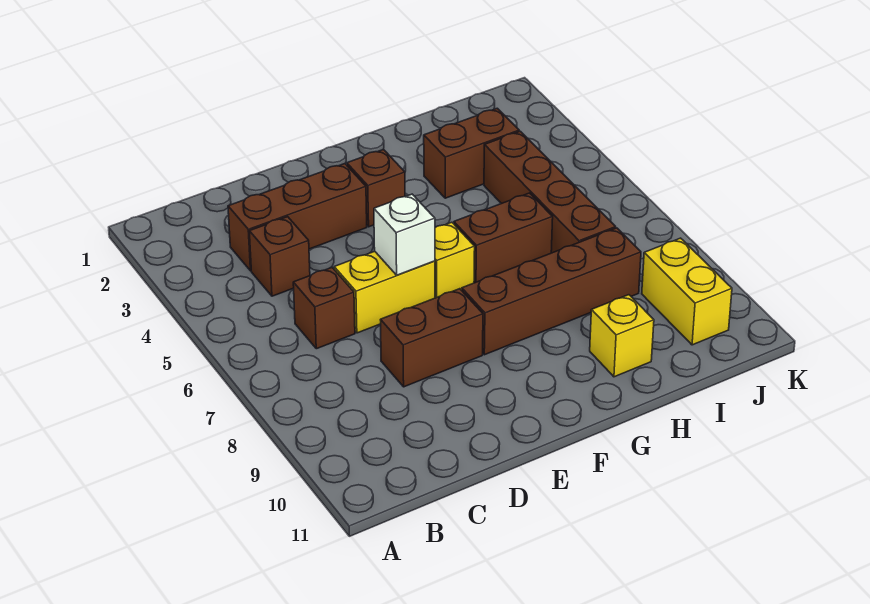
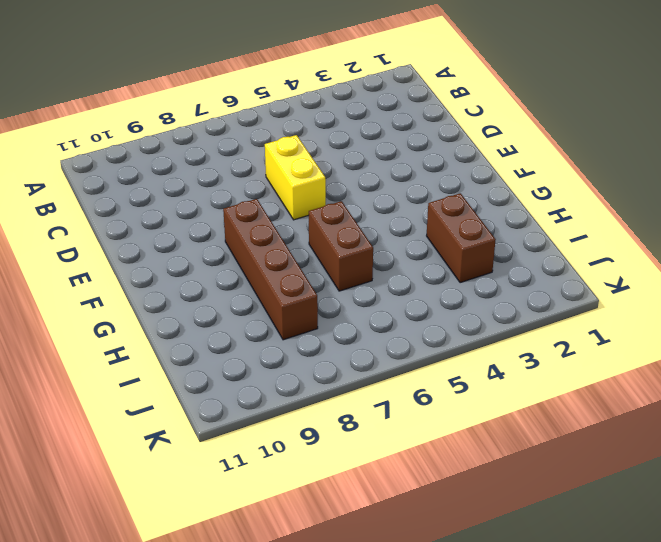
none -> brown 1x3 brick [228,164,367,271]
none -> brown 1x1 brick [249,217,310,296]
none -> brown 1x1 brick [293,268,355,349]

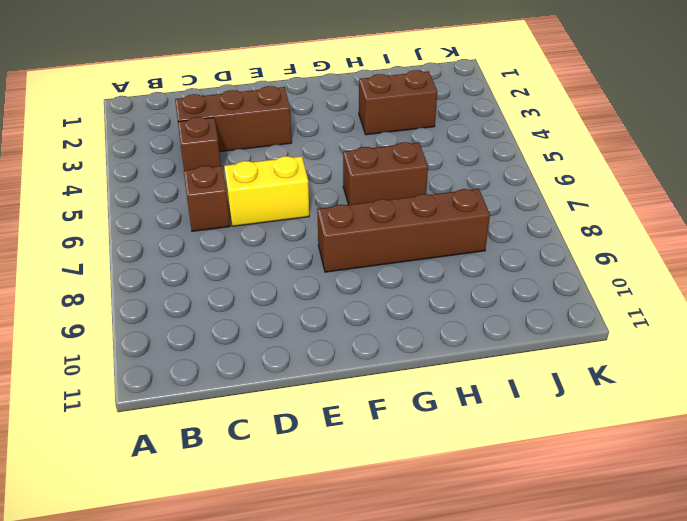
none -> brown 1x2 brick [381,289,483,387]
none -> brown 1x1 brick [347,149,405,227]
none -> yellow 1x1 brick [435,222,475,298]

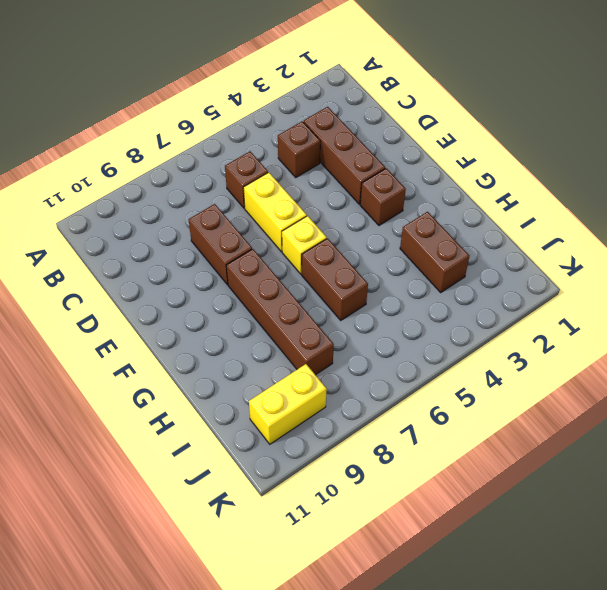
none -> yellow 1x1 brick [590,295,654,377]
none -> brown 1x4 brick [484,131,616,253]
none -> white 1x1 brick [374,194,435,275]

